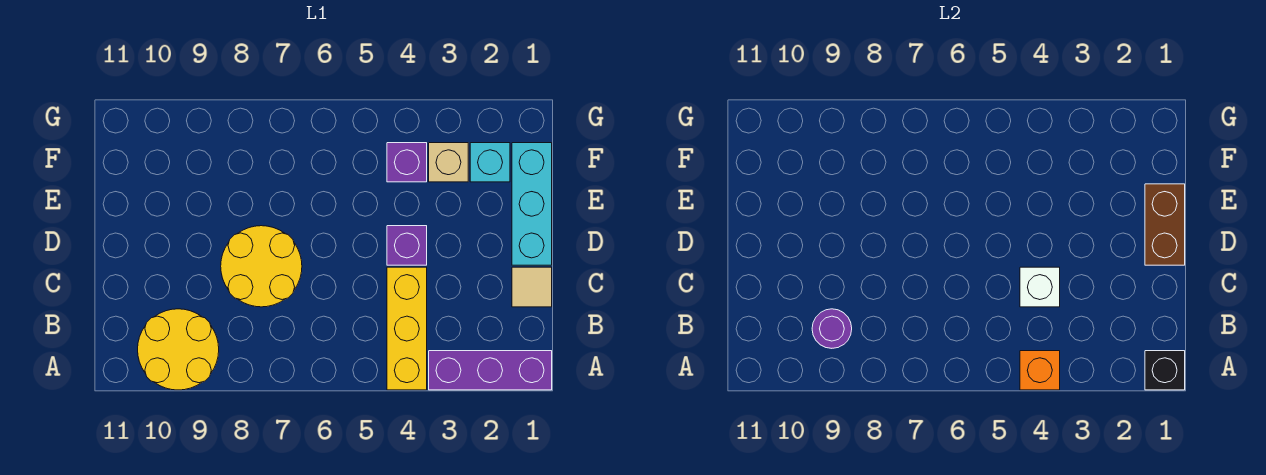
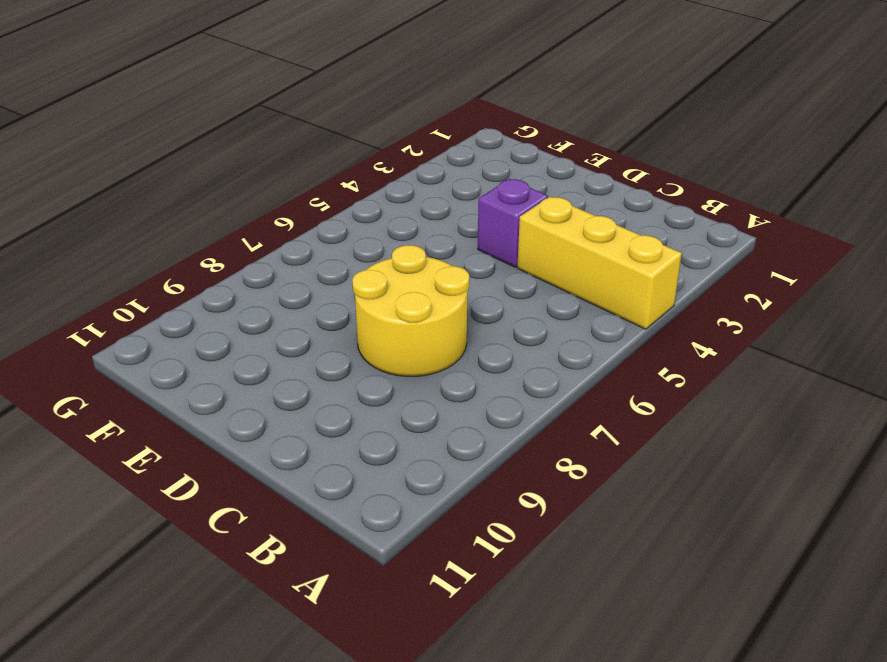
none -> purple 1x3 brick [429,351,552,390]
none -> yellow 2x2 round brick [138,309,219,390]
none -> tan 1x1 tile [512,267,552,307]

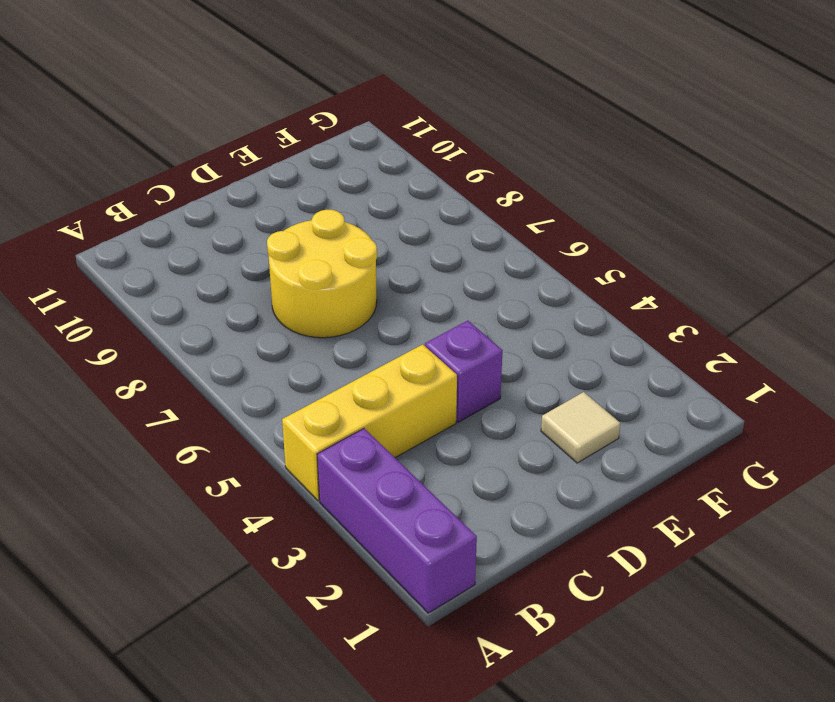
tan 1x1 tile [541,392,620,463] -> tan 1x1 tile moved to [512,267,552,307]
none -> yellow 2x2 round brick [138,309,219,390]
none -> cyan 1x3 brick [512,143,552,265]
none -> cyan 1x1 brick [470,143,510,182]

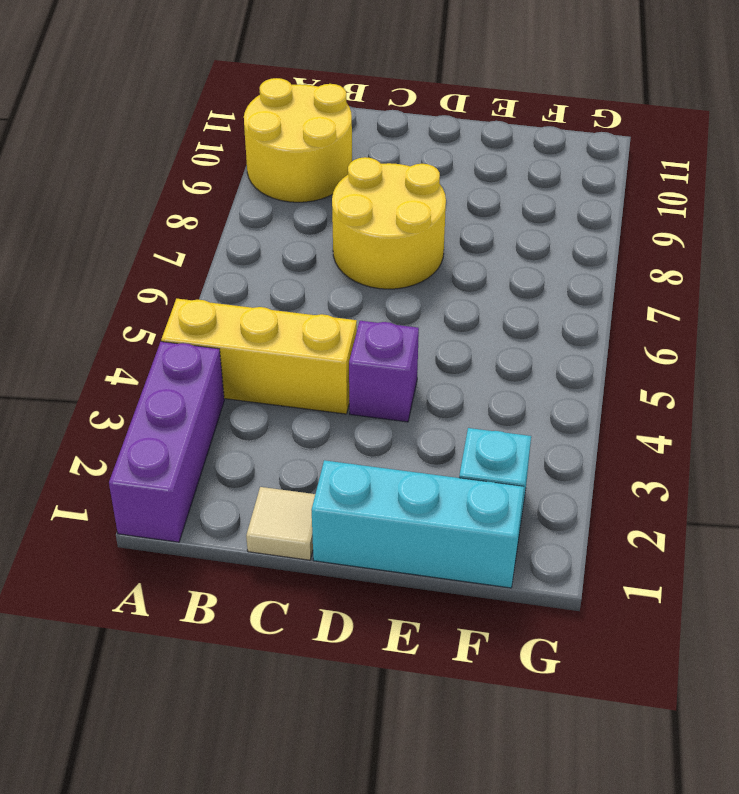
none -> tan 1x1 brick [429,143,468,182]
none -> purple 1x1 brick [387,143,427,182]
none -> black 1x1 brick [1145,351,1185,390]

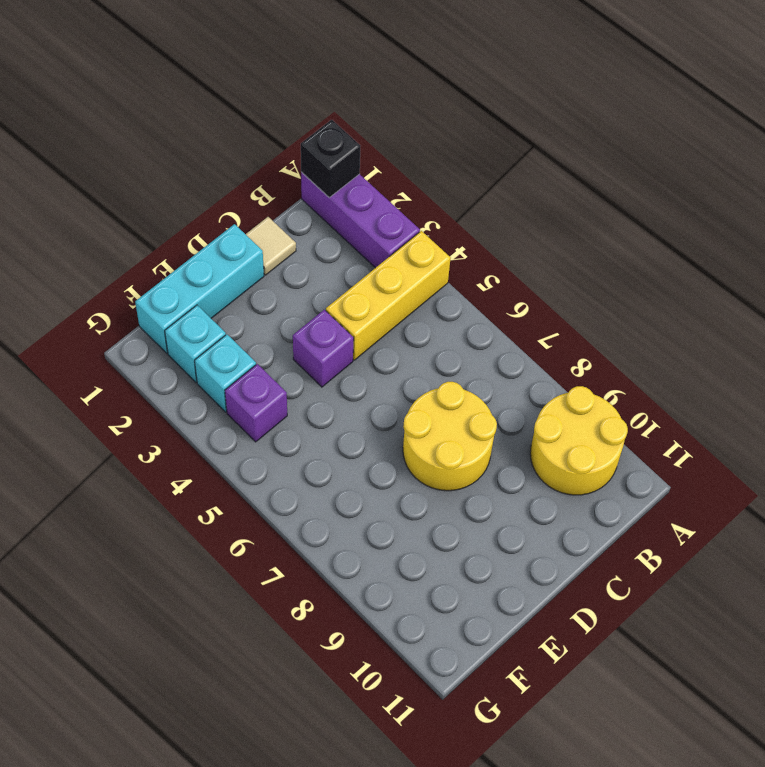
cyan 1x1 brick [195,335,256,412] -> tan 1x1 brick [429,143,468,182]
none -> orange 1x1 brick [1020,351,1060,390]
none -> purple 1x1 round brick [812,309,852,348]
none -> white 1x1 brick [1020,267,1060,307]

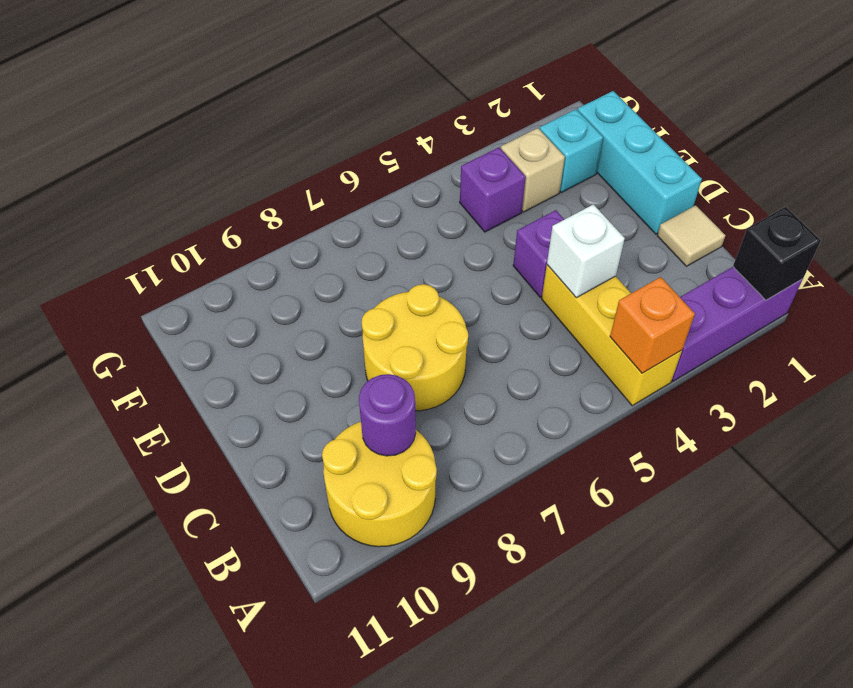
none -> brown 1x2 brick [1145,184,1185,265]

